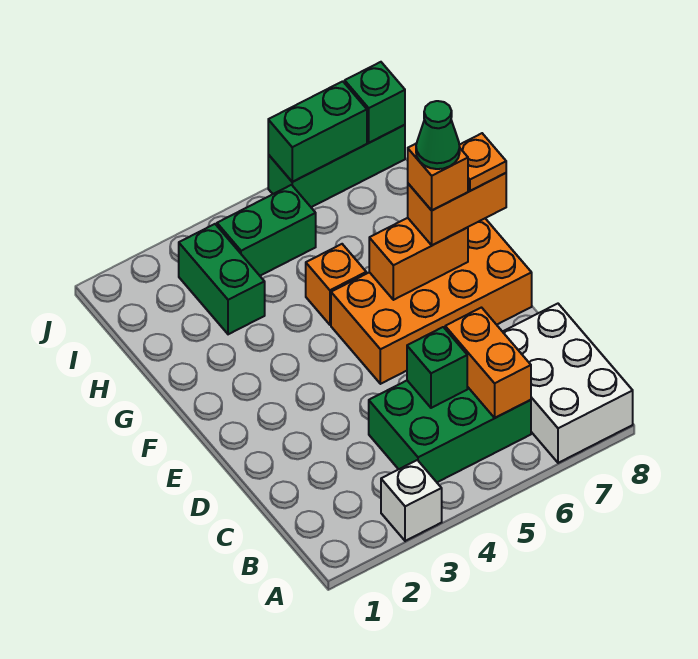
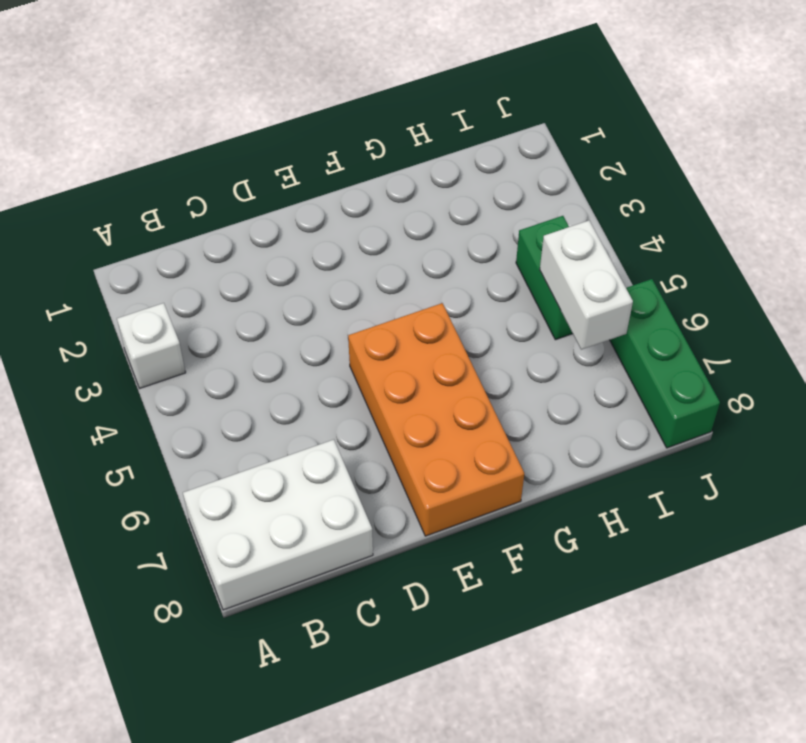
white 1x2 brick [540,221,633,350] -> none
none -> green 2x3 brick [369,381,531,482]
none -> orange 1x1 brick [306,244,366,325]
none -> green 1x2 brick [179,224,265,334]

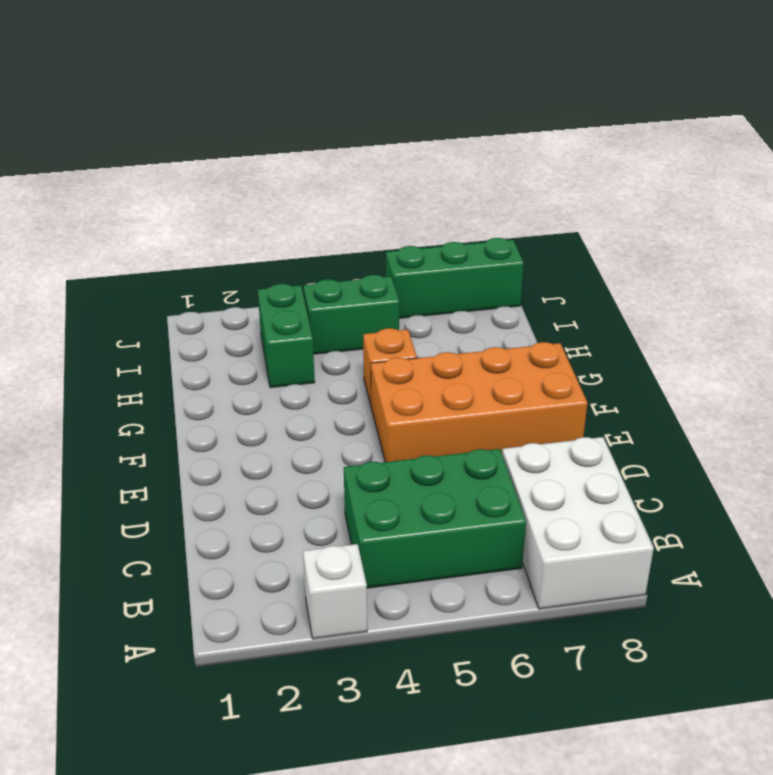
none -> orange 1x2 brick [445,308,531,418]
none -> green 1x1 brick [407,327,467,408]
none -> orange 1x2 brick [369,218,468,300]

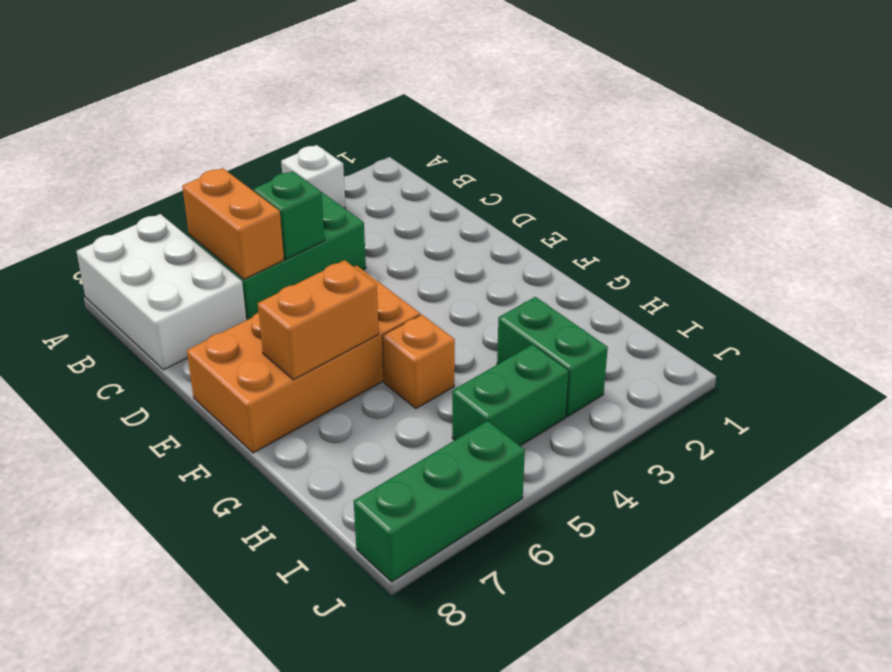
none -> green 1x2 brick [268,81,367,182]
none -> green 1x1 brick [345,62,405,143]
none -> orange 1x2 brick [408,173,506,245]

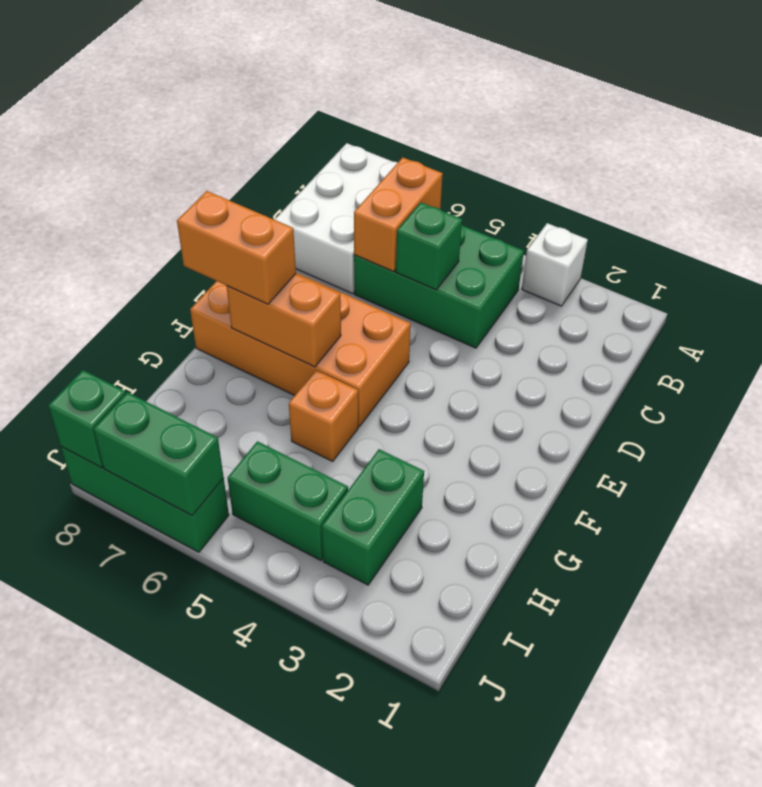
none -> orange 1x1 brick [408,143,468,210]
none -> orange 1x1 plate [459,133,506,191]
none -> green 1x1 cone [416,101,460,169]

